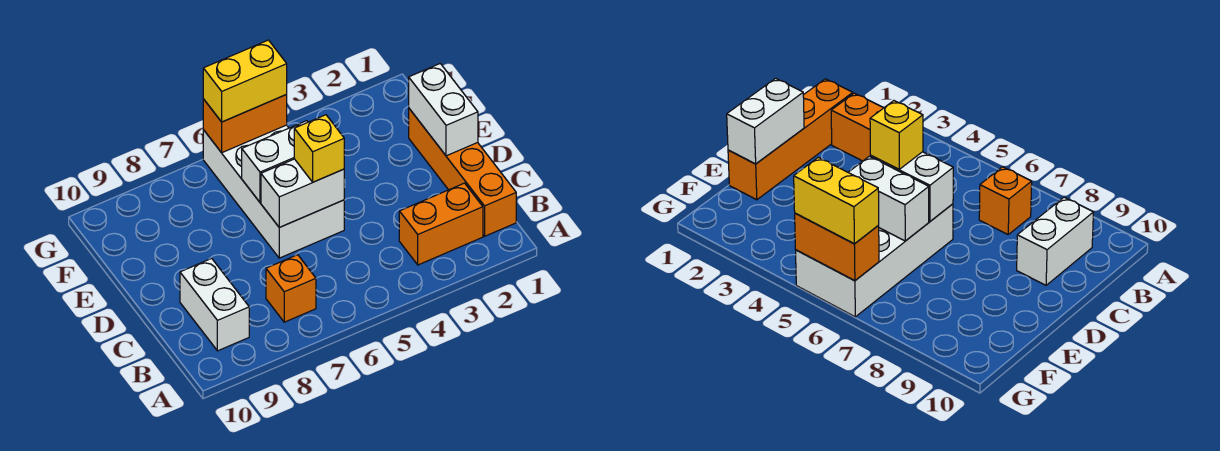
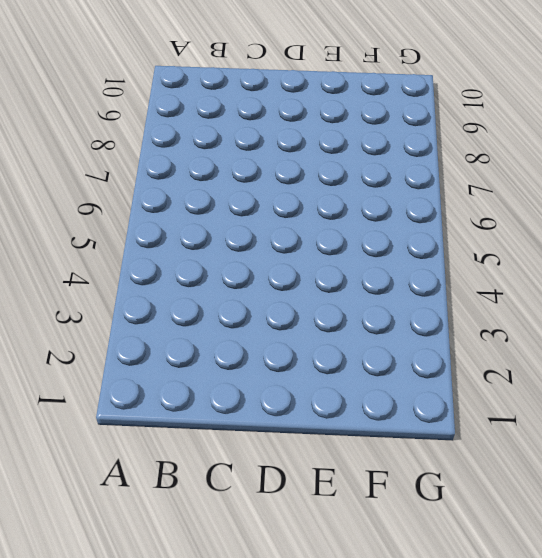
none -> orange 1x4 brick [409,109,516,236]
none -> orange 1x2 brick [399,183,483,265]

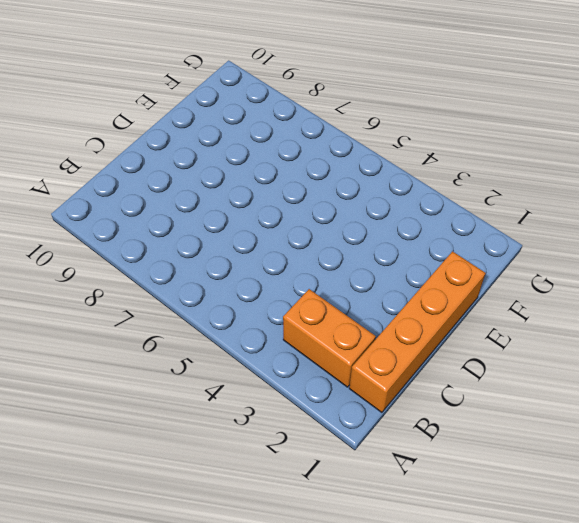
none -> orange 1x1 brick [266,255,316,322]
none -> white 1x2 brick [180,258,249,351]

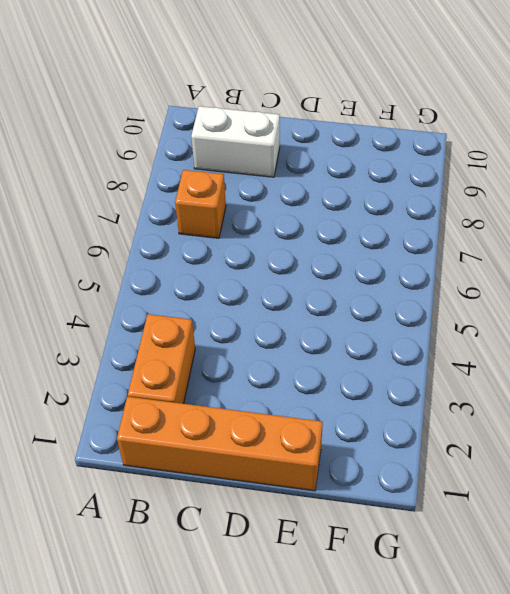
none -> white 2x4 brick [203,125,344,258]
none -> white 1x2 brick [409,64,478,156]

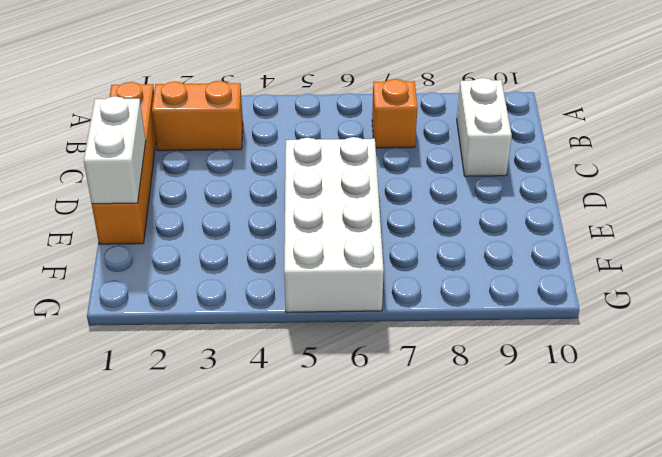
none -> white 1x2 brick [261,159,344,227]
none -> white 1x2 brick [242,121,308,202]

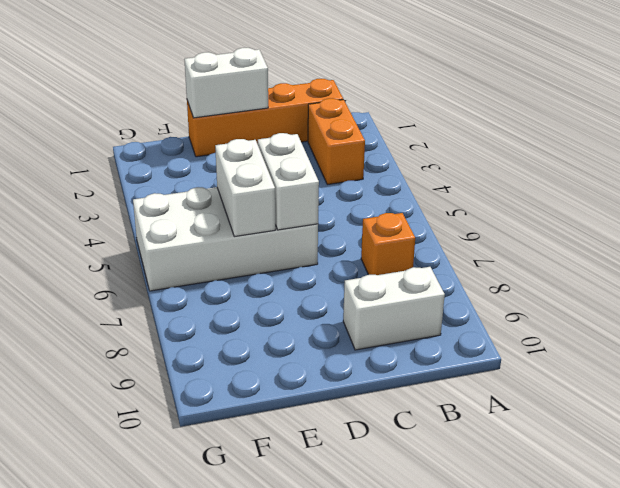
none -> orange 1x2 brick [203,95,287,153]
none -> yellow 1x1 brick [294,115,344,182]

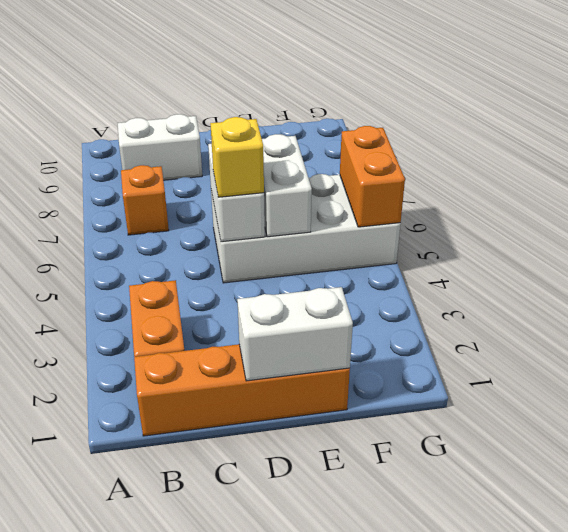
none -> yellow 1x2 brick [203,40,287,122]

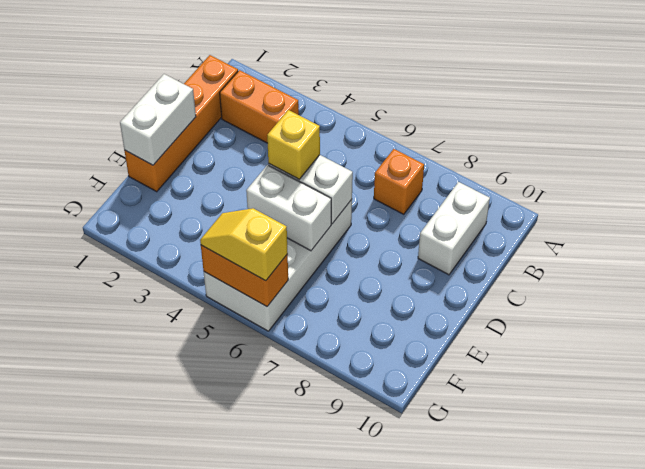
yellow 1x2 slope [200,208,288,281] -> yellow 1x2 brick [203,40,287,122]

